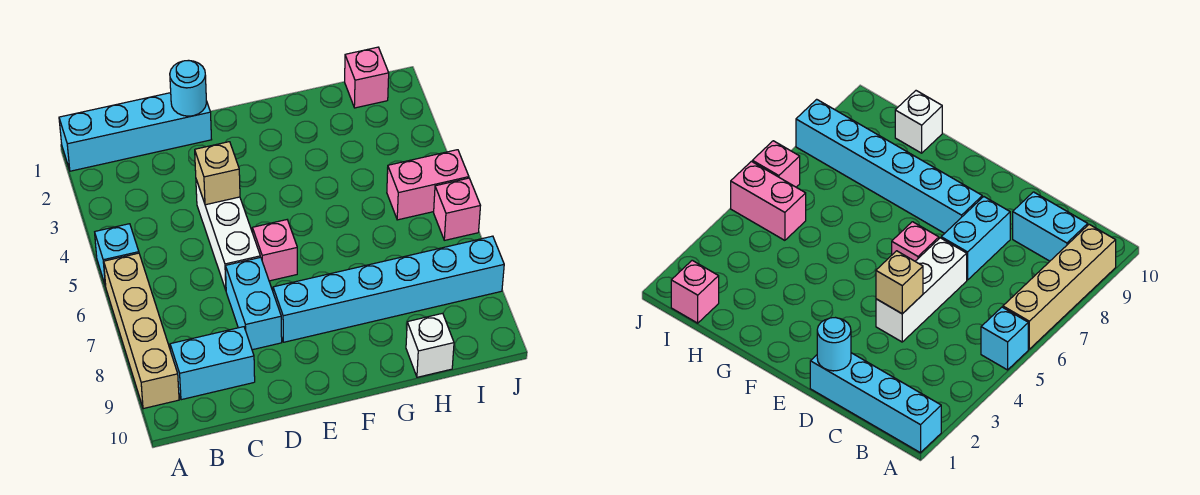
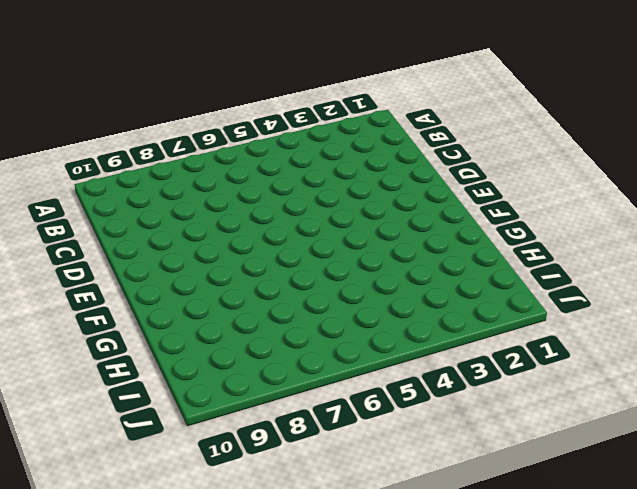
none -> cyan 1x4 brick [59,93,212,171]
none -> cyan 1x1 brick [95,224,139,286]
none -> tan 1x4 brick [104,253,179,409]

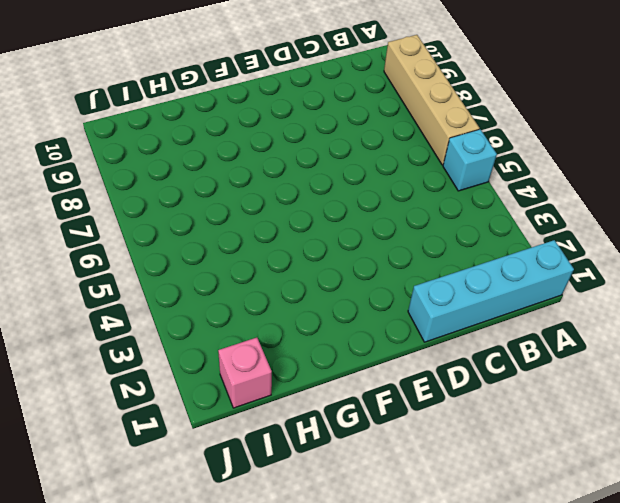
none -> cyan 1x2 brick [170,327,255,400]
none -> white 1x3 brick [196,180,260,290]
none -> cyan 1x2 brick [226,257,282,350]

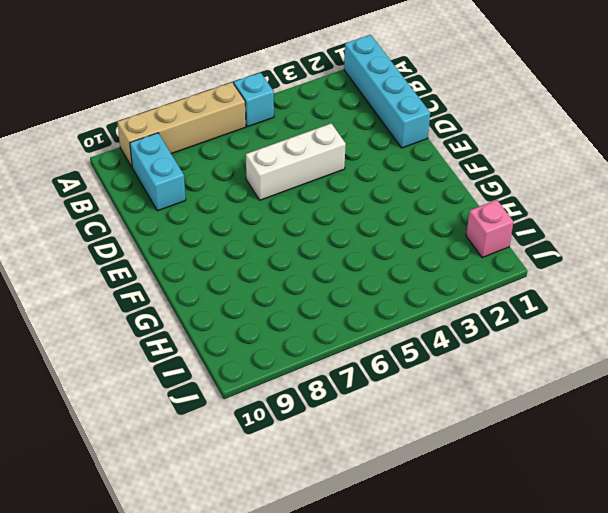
none -> cyan 1x2 brick [226,257,282,350]
none -> pink 1x1 brick [252,220,297,281]
none -> cyan 1x6 brick [273,236,504,342]

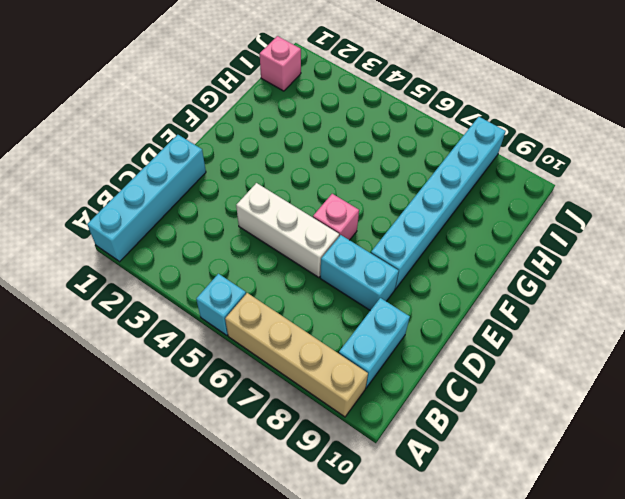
none -> white 1x1 brick [406,313,454,377]
none -> pink 1x2 brick [387,150,469,220]
none -> pink 1x1 brick [434,178,480,240]

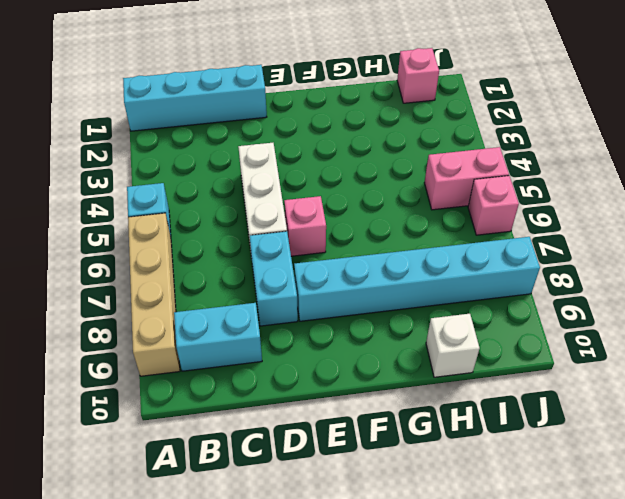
none -> cyan 1x1 round brick [170,60,207,116]
none -> tan 1x1 brick [195,142,240,205]

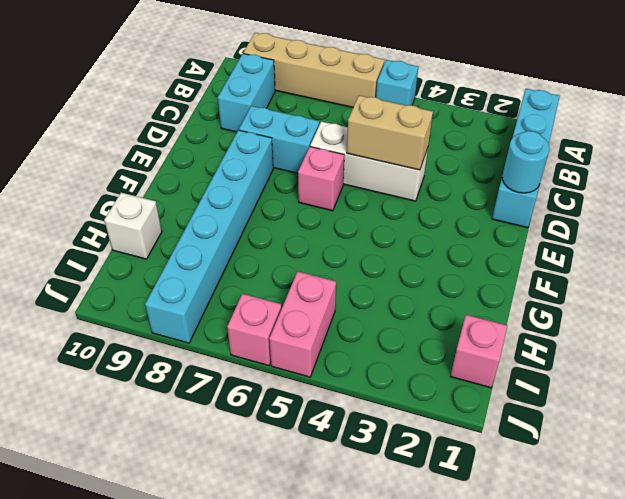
tan 1x2 brick [347,95,433,170] -> tan 1x1 brick [195,142,240,205]

